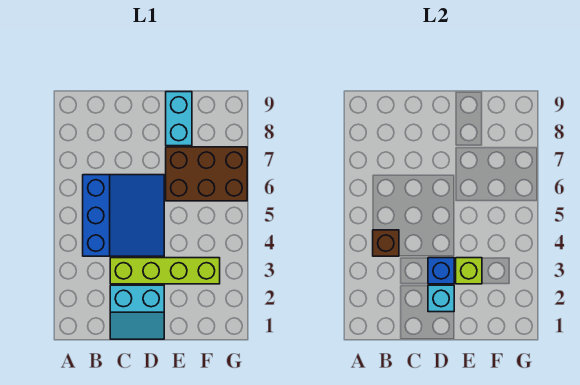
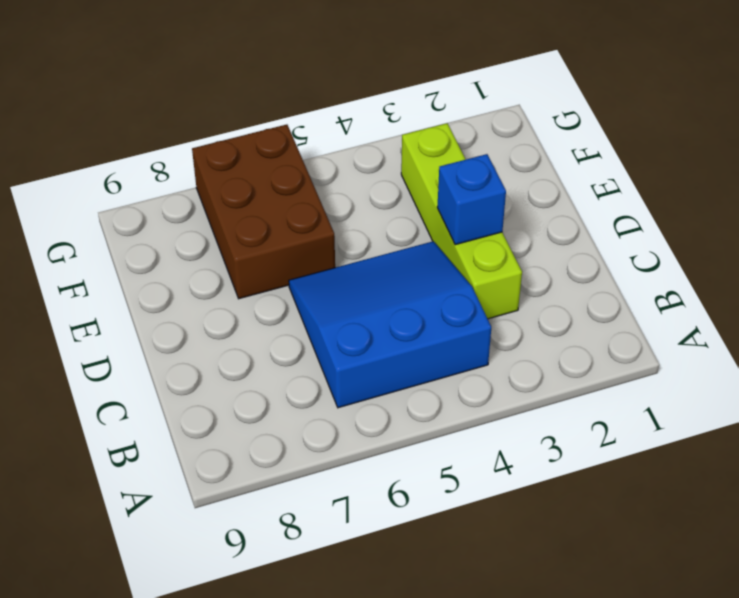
none -> cyan 2x2 slope [110,285,164,339]
none -> cyan 1x2 brick [166,92,192,146]

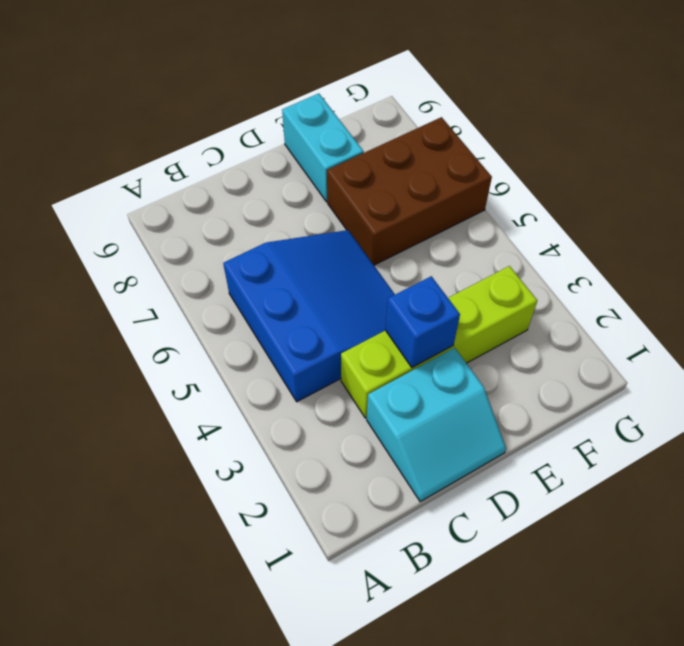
none -> brown 1x1 brick [373,230,399,256]
none -> cyan 1x1 brick [428,285,454,312]

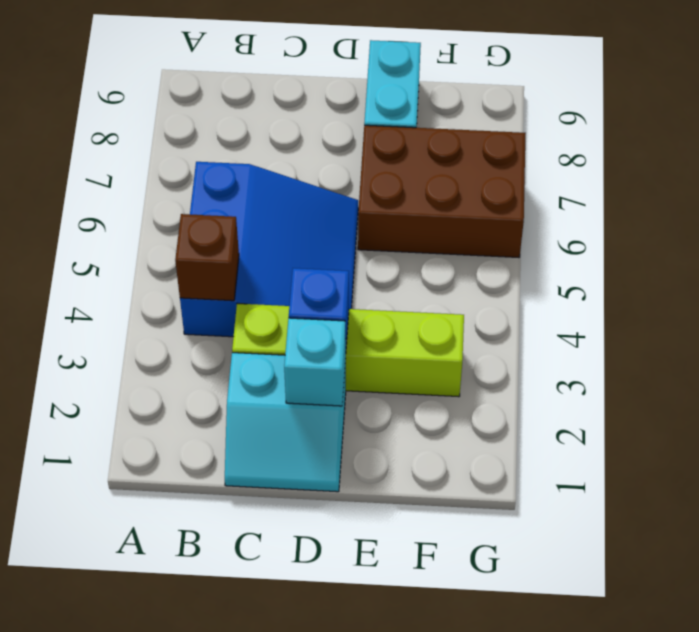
none -> lime 1x1 brick [456,258,482,284]

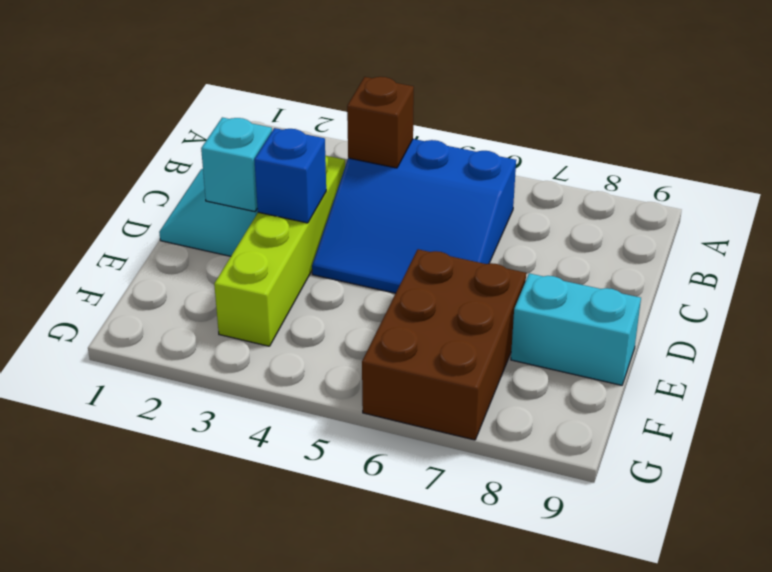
none -> lime 1x1 brick [456,258,482,284]

